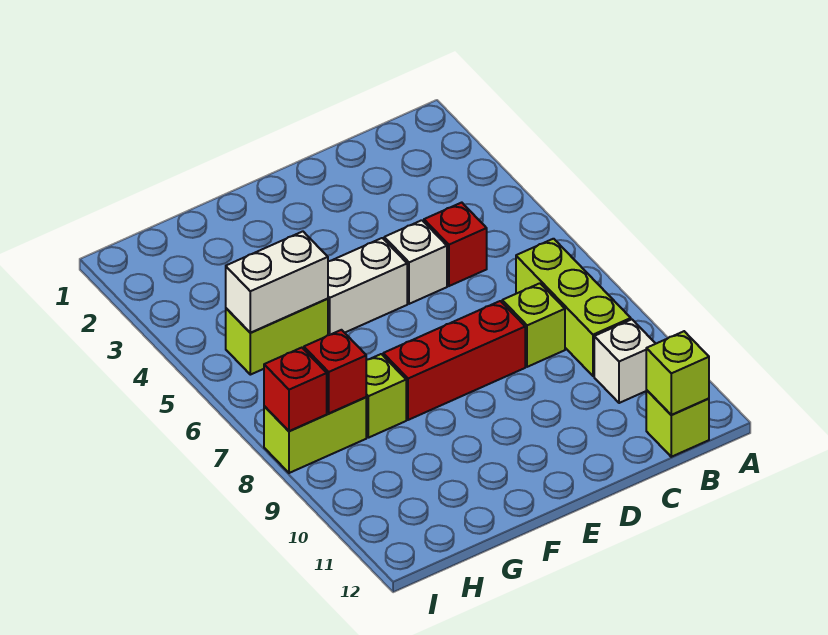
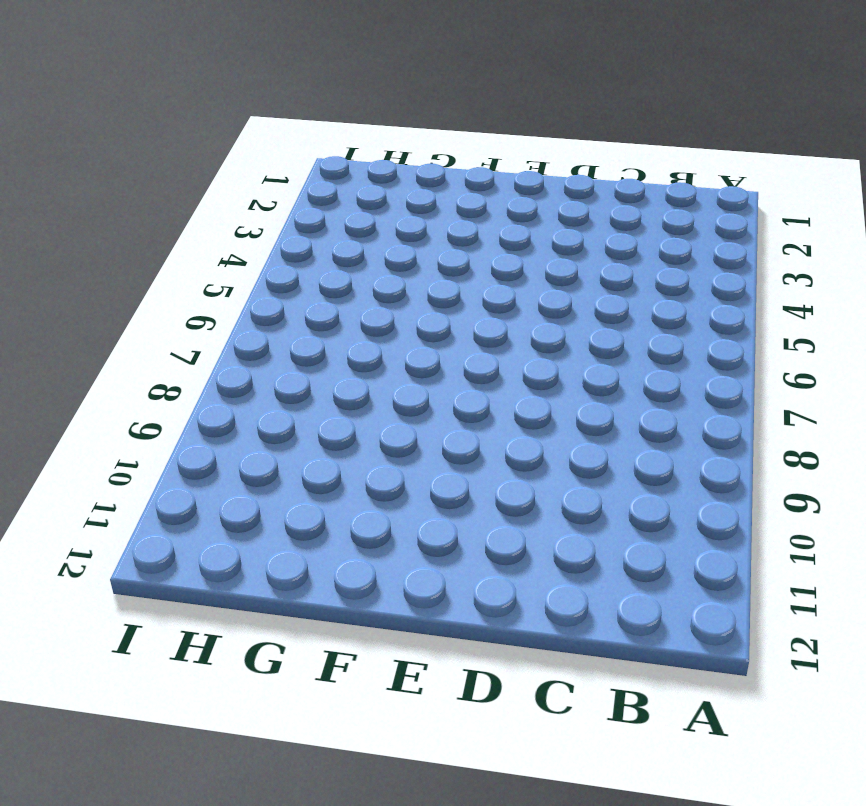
none -> lime 1x3 brick [516,239,631,376]
none -> white 1x1 brick [594,319,656,403]
none -> lime 1x1 brick [646,390,709,457]

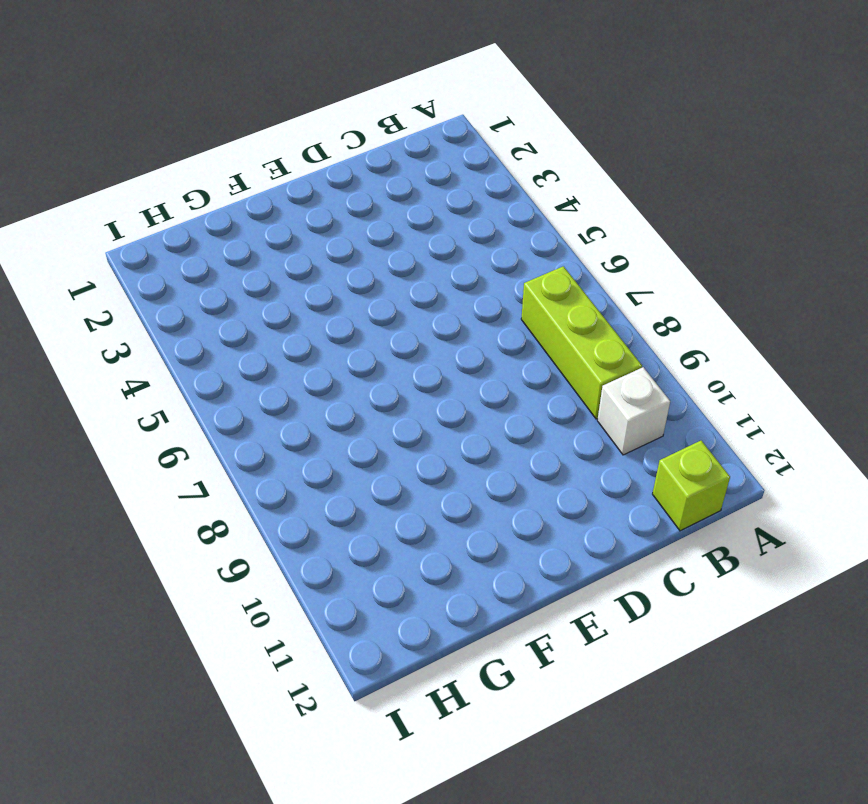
none -> red 1x1 brick [424,203,487,286]
none -> lime 1x1 brick [502,283,565,367]
none -> white 1x1 brick [384,220,447,304]

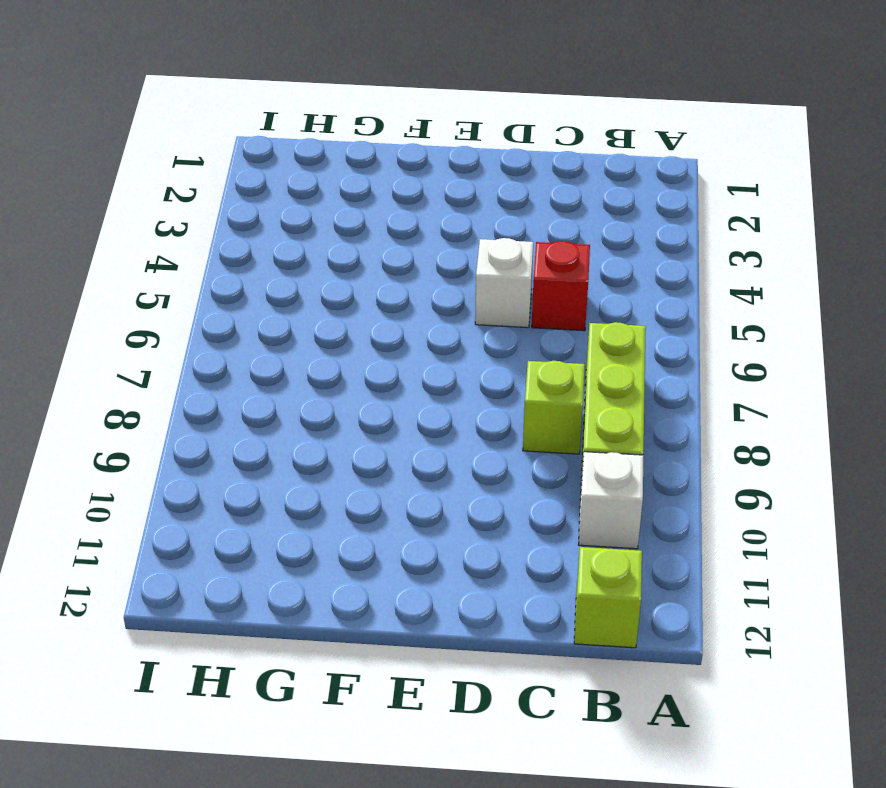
none -> red 1x3 brick [383,301,525,420]
none -> white 1x2 brick [328,238,407,335]
none -> lime 1x2 brick [226,299,328,375]

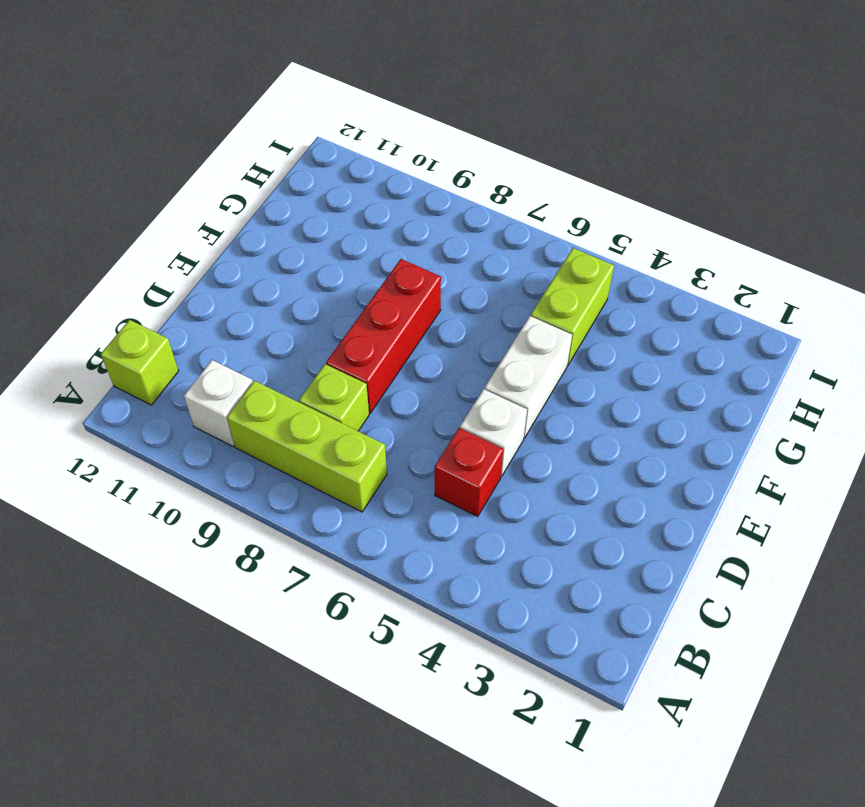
none -> lime 1x1 brick [366,354,406,438]
none -> lime 1x2 brick [264,397,366,473]
none -> lime 1x1 brick [646,331,709,415]

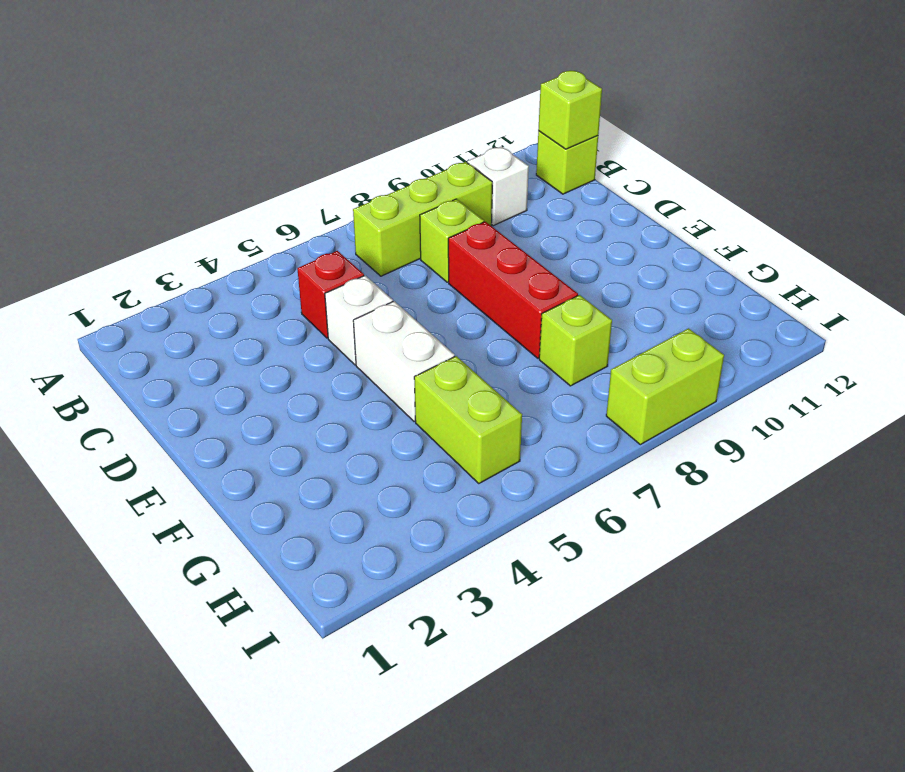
lime 1x2 brick [606,328,724,445] -> lime 1x2 brick turned to [264,397,366,473]
none -> white 1x2 brick [226,231,328,333]
none -> red 1x1 brick [304,330,366,413]
none -> red 1x1 brick [264,348,327,431]

